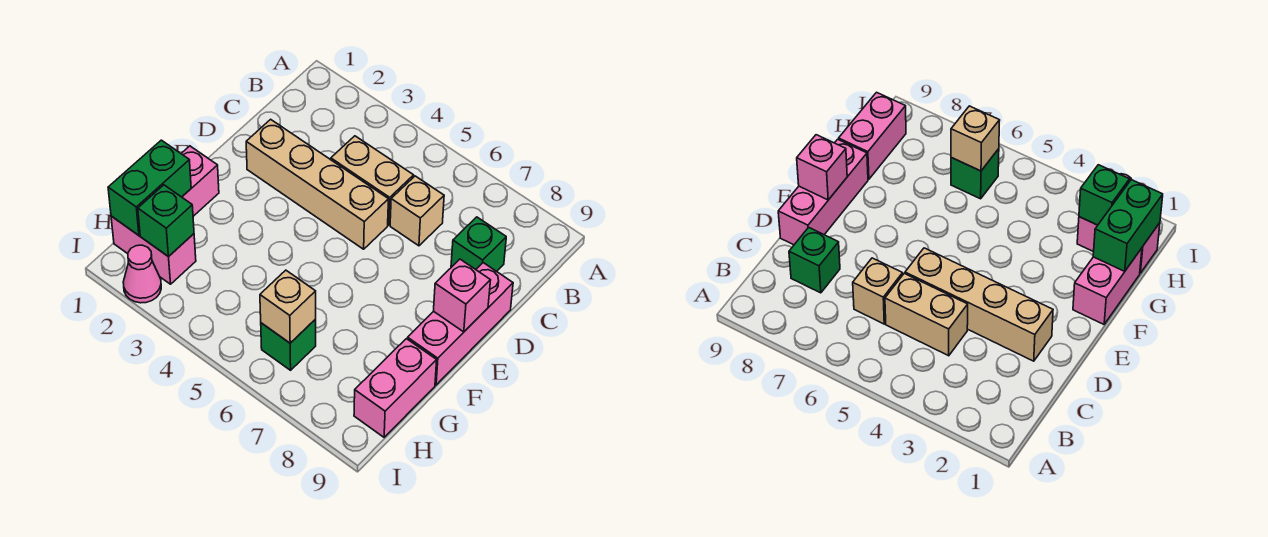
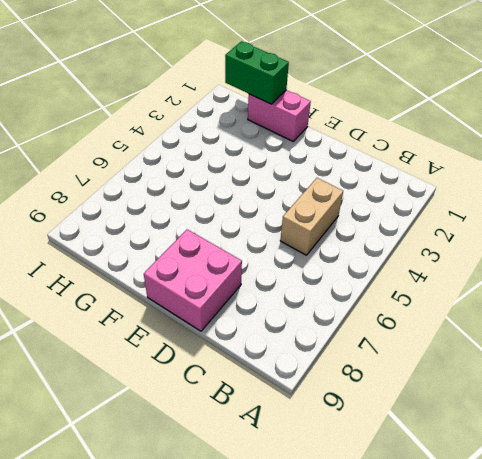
pink 2x2 brick [144,229,242,331] -> pink 1x3 brick [407,263,513,385]
none -> tan 1x1 brick [390,176,444,246]
none -> green 1x1 brick [451,217,506,271]
none -> tan 1x4 brick [246,119,389,249]

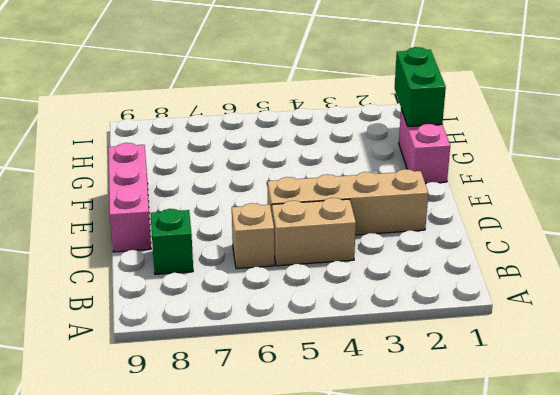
none -> pink 1x2 brick [354,339,437,437]
none -> pink 1x2 brick [111,216,196,284]
none -> green 1x1 brick [261,319,316,370]

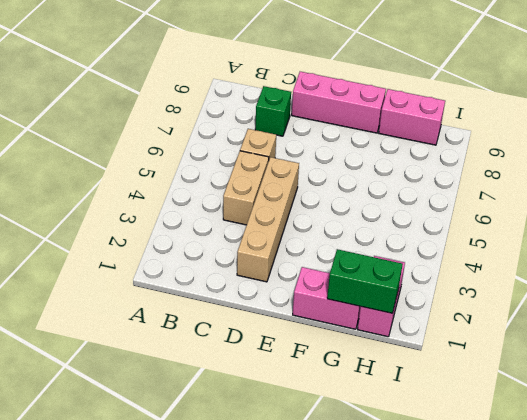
none -> green 1x1 brick [261,319,316,370]
none -> pink 1x1 cone [123,245,161,303]
none -> pink 1x1 brick [434,259,491,332]

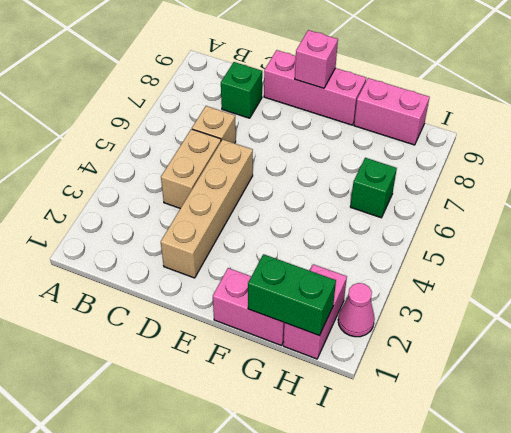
none -> green 1x1 brick [138,185,194,256]
none -> tan 1x1 brick [260,270,316,343]

